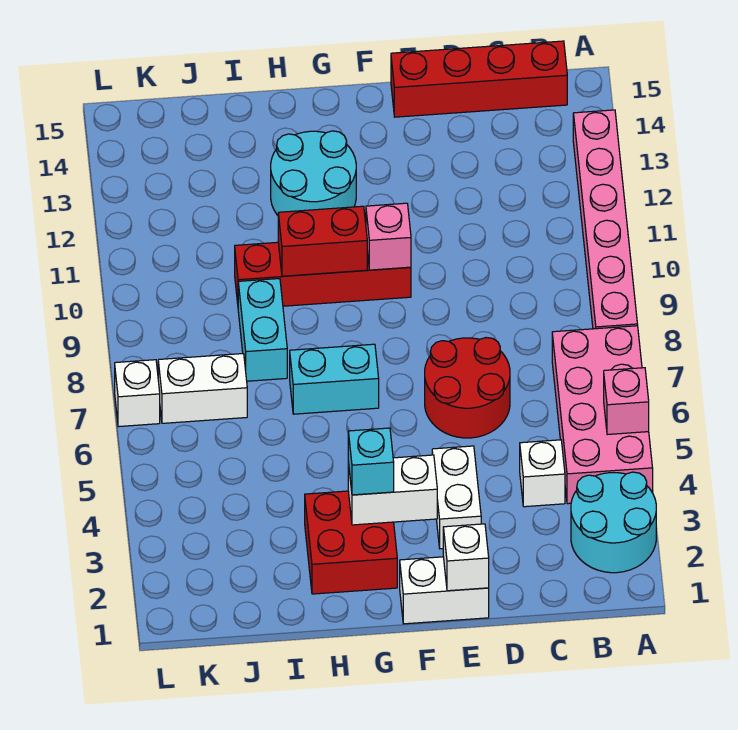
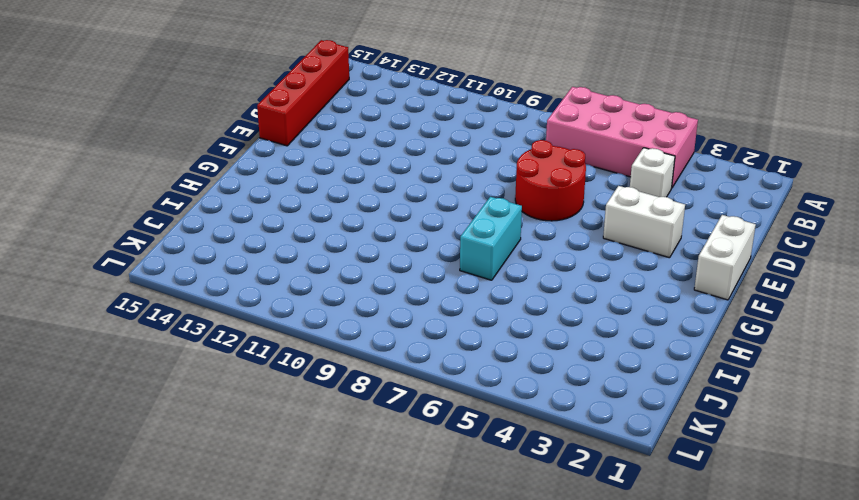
none -> cyan 2x2 round brick [571,472,656,573]
none -> pink 1x6 brick [573,110,638,329]
none -> red 1x4 brick [235,242,411,306]

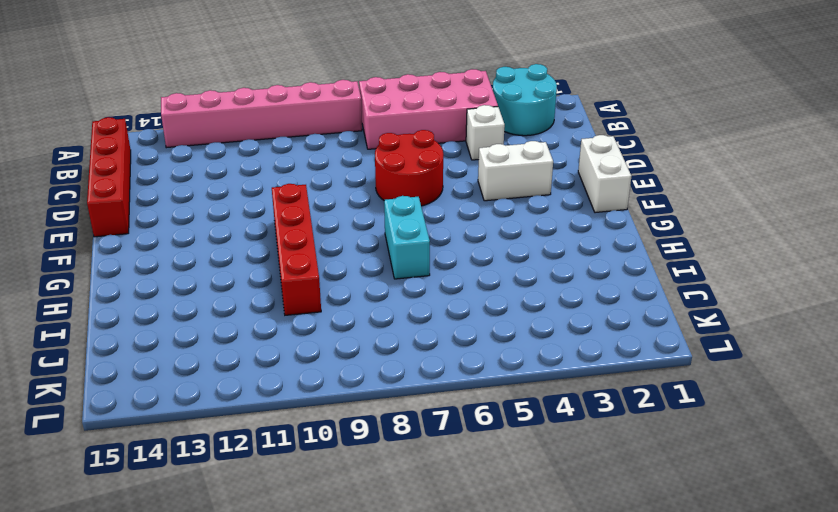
none -> red 2x2 brick [305,491,397,594]
none -> cyan 2x2 round brick [271,131,356,215]
none -> cyan 1x2 brick [238,279,287,381]

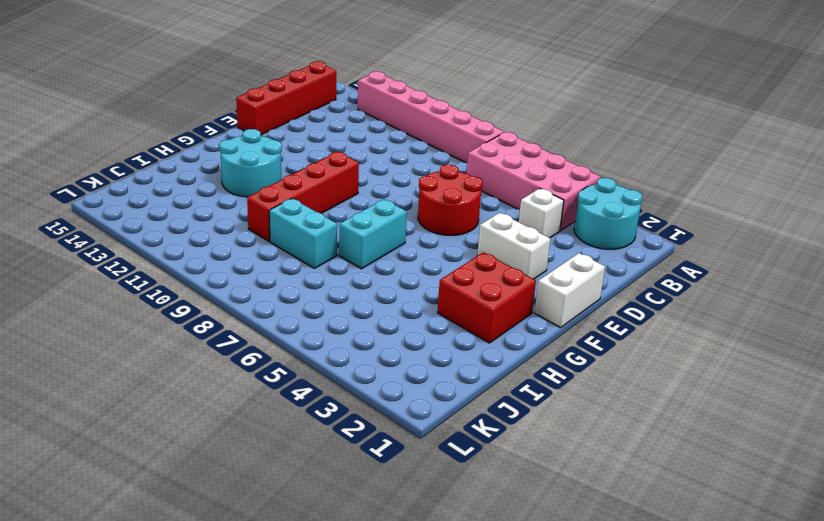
none -> white 1x2 brick [158,354,247,423]
none -> white 1x1 brick [115,360,160,427]
none -> pink 1x1 brick [604,368,649,435]

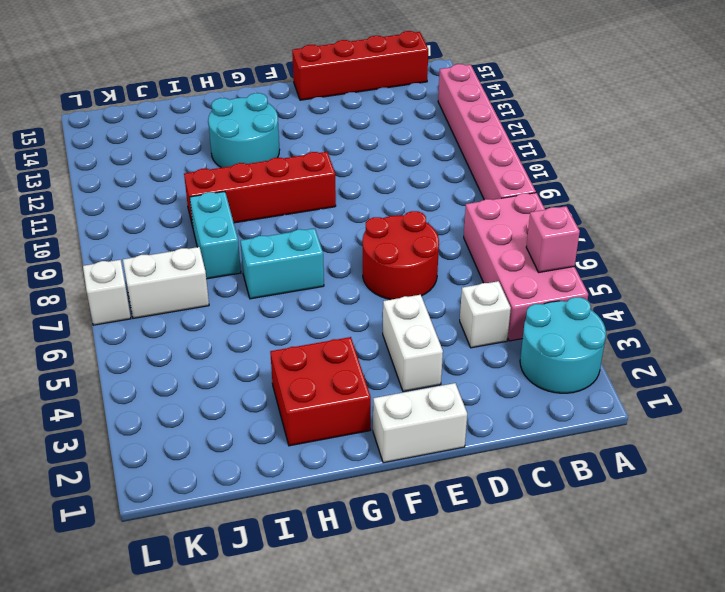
none -> white 1x1 brick [443,524,489,591]
none -> white 1x2 brick [348,455,437,525]
none -> pink 1x1 brick [366,203,411,270]

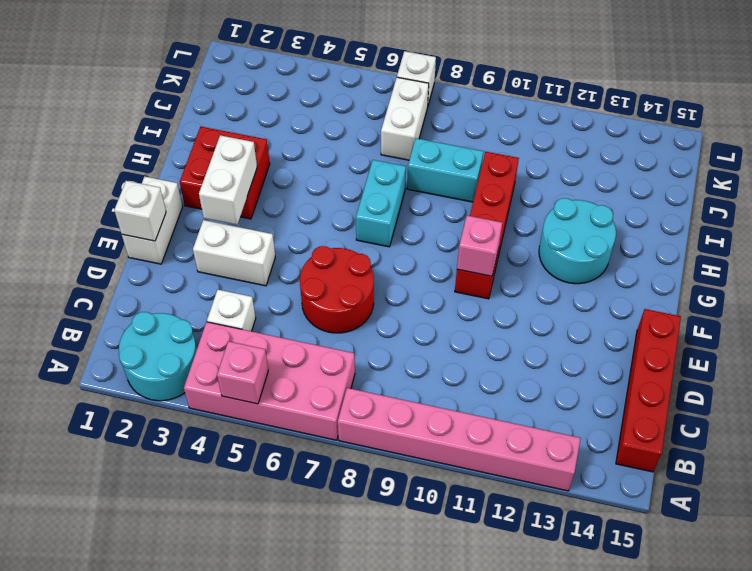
none -> red 1x2 brick [278,206,367,276]
none -> cyan 1x1 brick [348,428,394,495]

